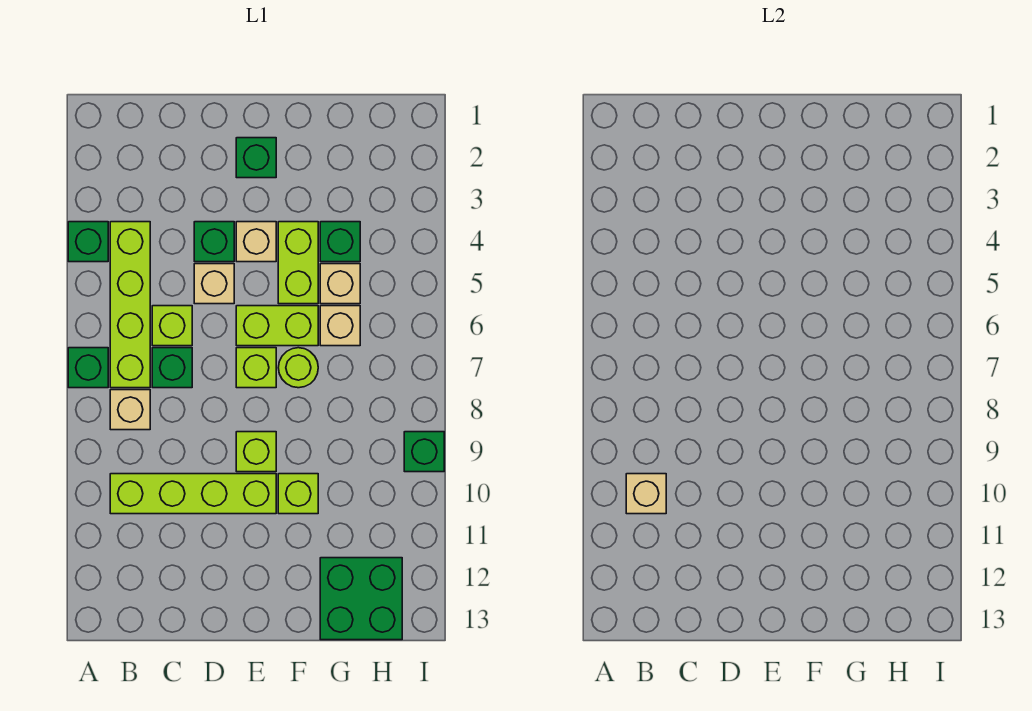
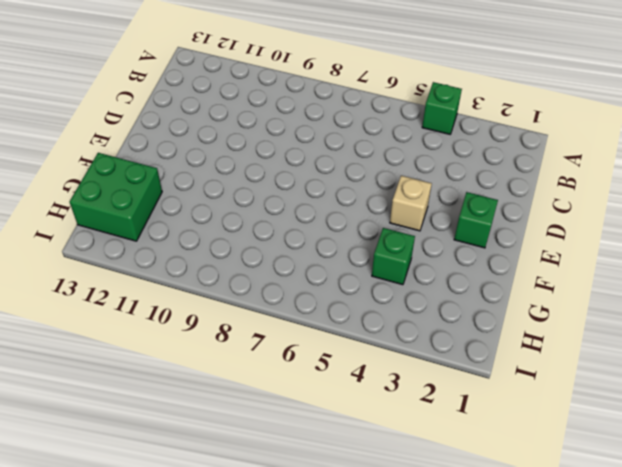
none -> green 1x1 brick [68,348,108,388]
none -> lime 1x4 brick [110,222,150,388]
none -> tan 1x1 brick [110,390,150,430]

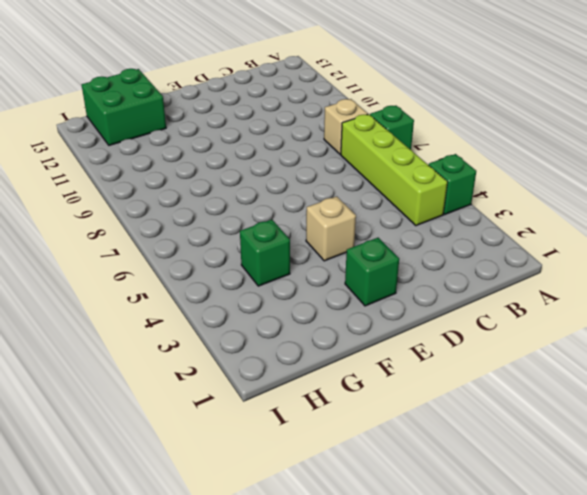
none -> lime 1x4 brick [110,474,276,514]
none -> lime 1x1 brick [152,306,192,346]
none -> green 1x1 brick [152,348,192,388]

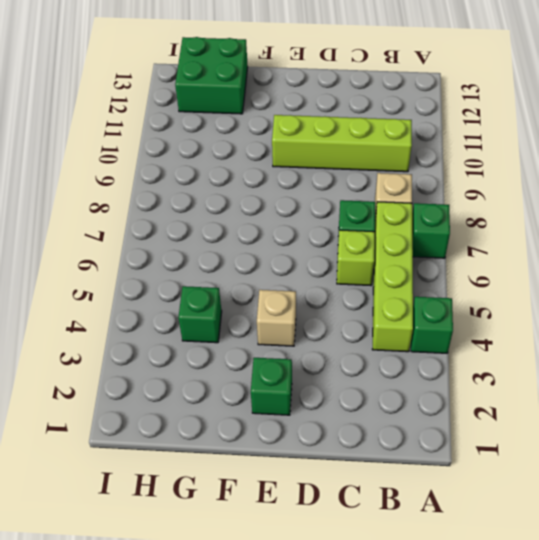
none -> green 1x1 brick [194,222,234,262]
none -> tan 1x1 brick [194,264,234,304]
none -> lime 1x2 brick [236,306,318,346]

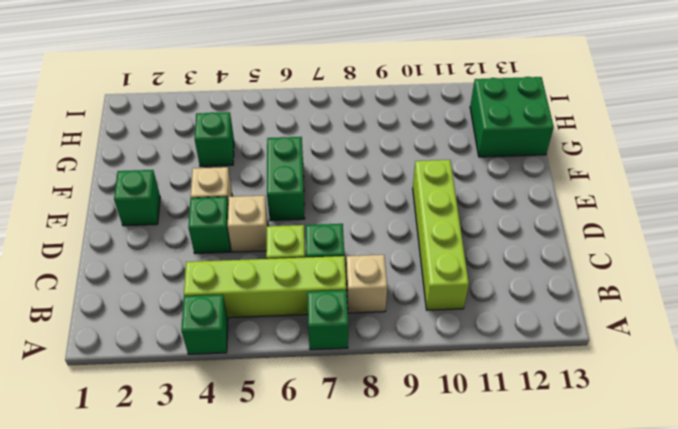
green 1x2 brick [267,137,305,221] -> lime 1x2 brick [236,306,318,346]
none -> lime 1x1 brick [236,348,276,388]
none -> lime 1x1 brick [236,432,276,472]
none -> lime 1x2 brick [278,222,318,304]

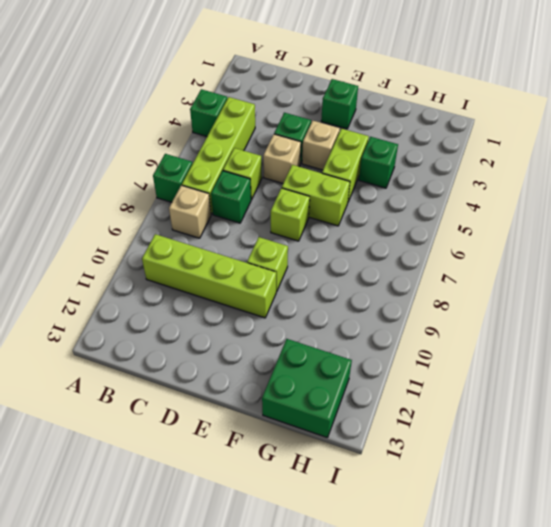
none -> lime 1x1 round brick [278,348,318,388]
none -> lime 1x1 brick [278,474,318,514]
none -> tan 1x1 brick [320,264,360,304]

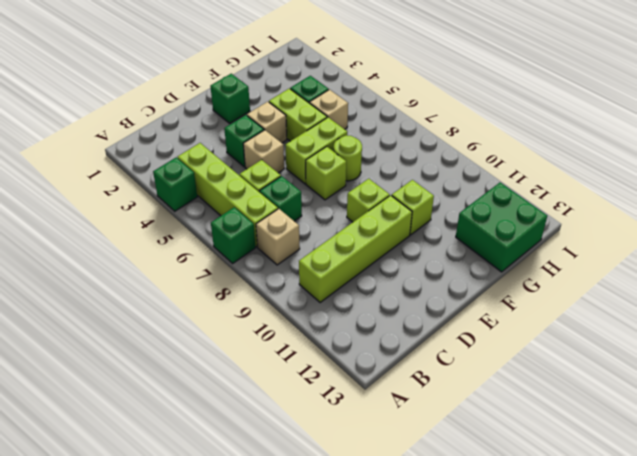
none -> tan 1x1 brick [320,306,360,346]
none -> green 1x1 brick [404,432,444,472]
none -> tan 1x1 brick [626,474,666,514]

